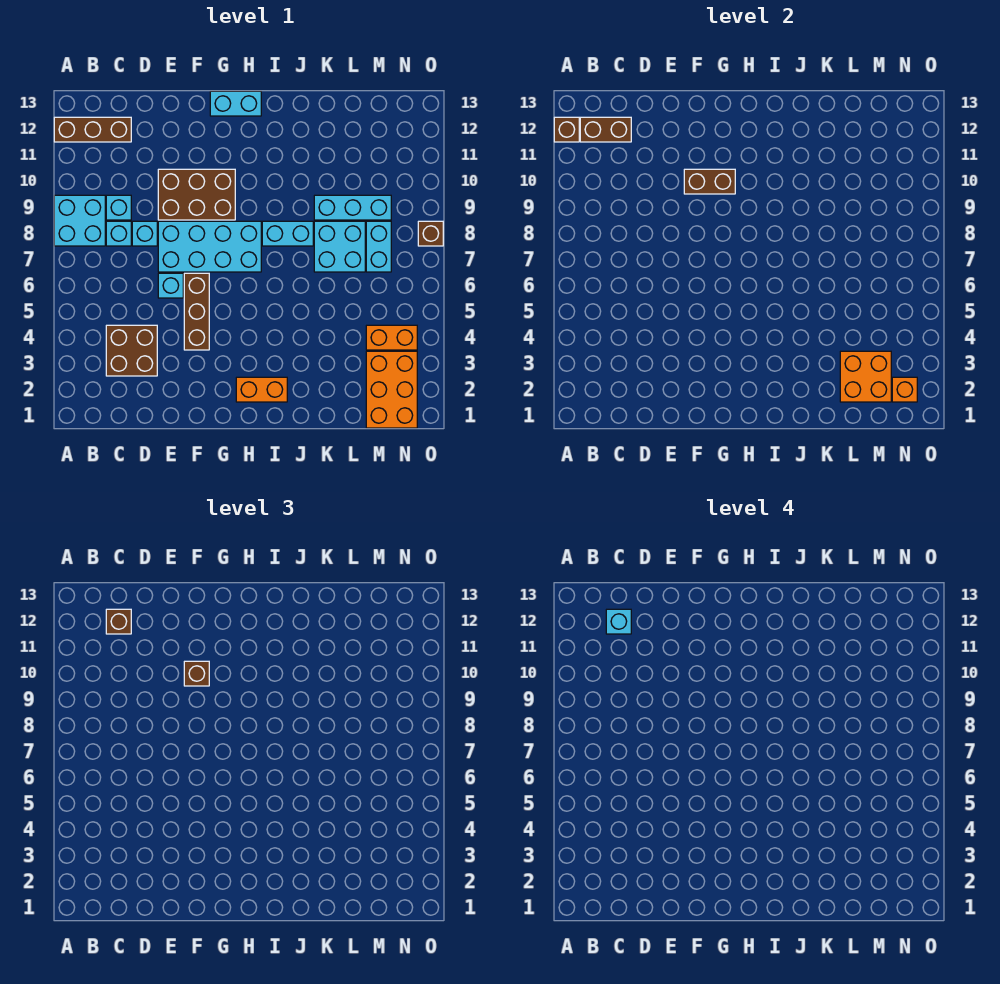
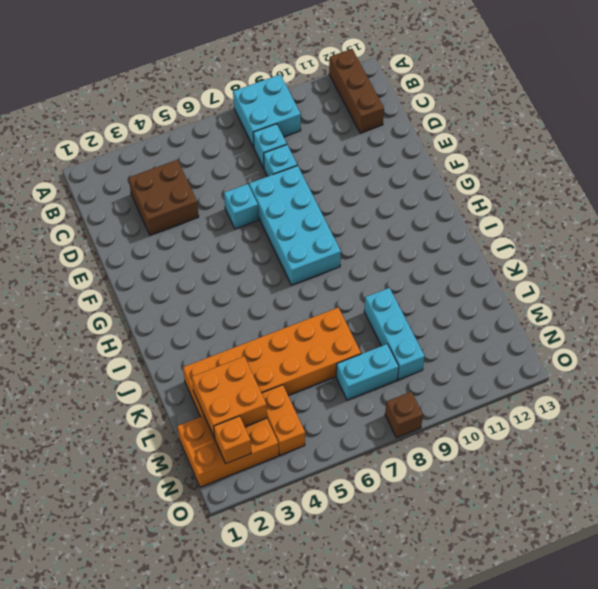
orange 2x6 brick [183,308,361,417] -> cyan 2x2 brick [314,221,365,272]
none -> cyan 1x1 brick [106,195,131,220]
none -> brown 2x3 brick [158,169,235,220]
none -> brown 1x3 brick [184,273,209,350]

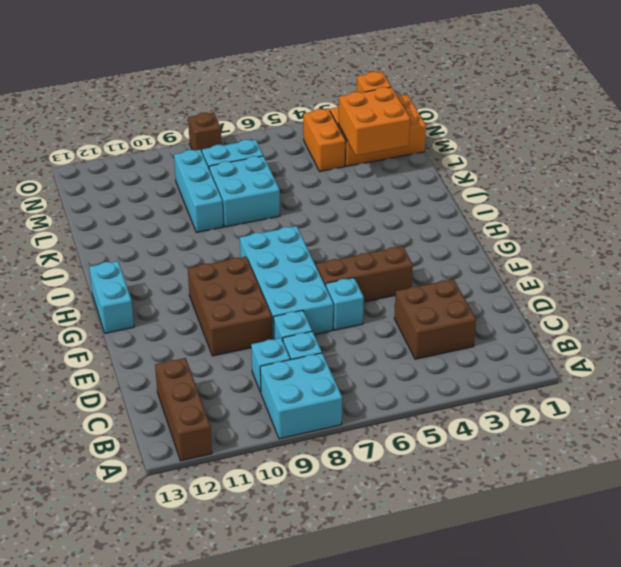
none -> orange 1x2 brick [236,377,287,402]
none -> cyan 1x2 brick [262,221,313,246]
none -> brown 1x1 brick [554,117,579,142]

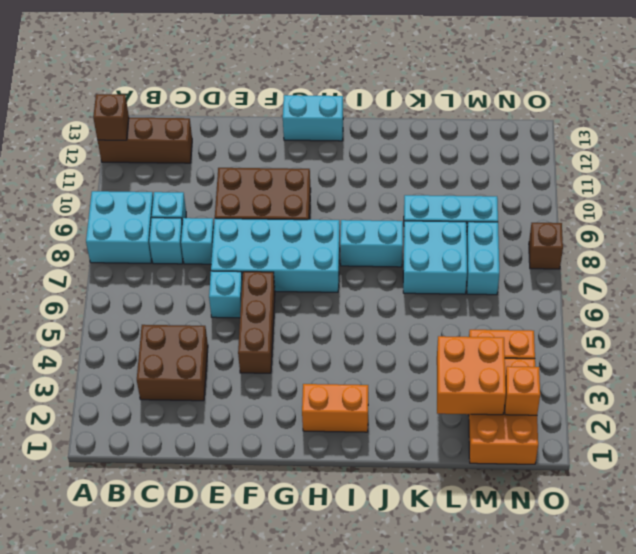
none -> brown 1x2 brick [580,117,631,142]
none -> brown 1x2 brick [684,169,735,194]
none -> brown 1x1 brick [106,609,131,634]

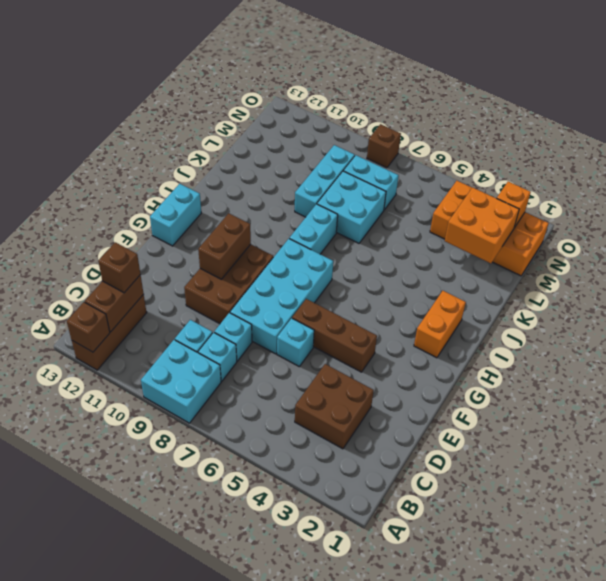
none -> brown 1x1 brick [184,661,209,686]
none -> cyan 1x1 brick [606,609,631,634]

